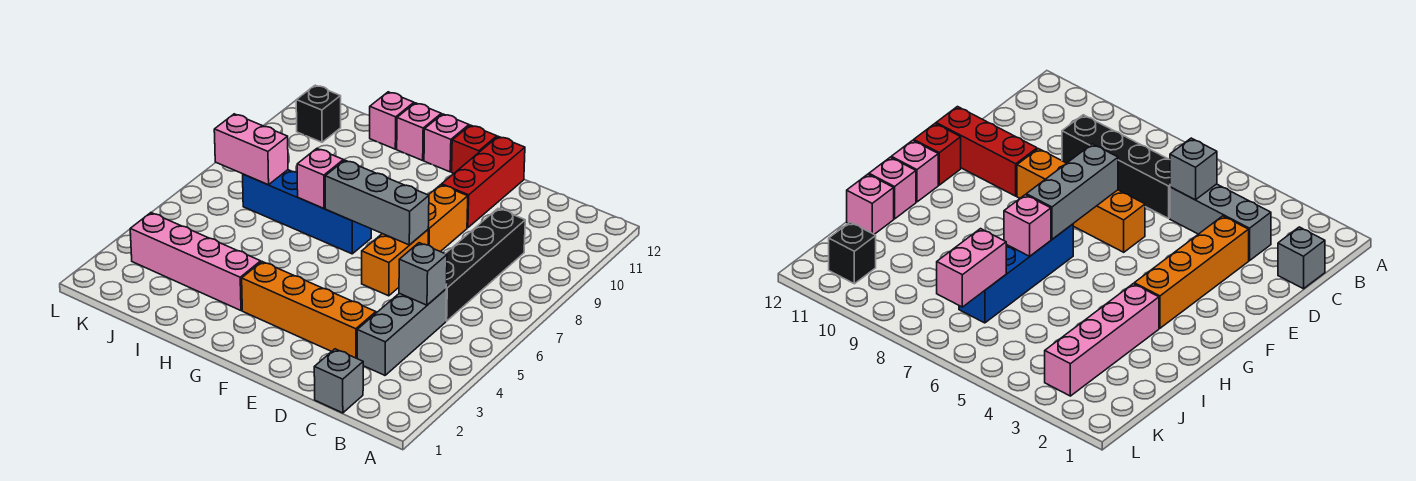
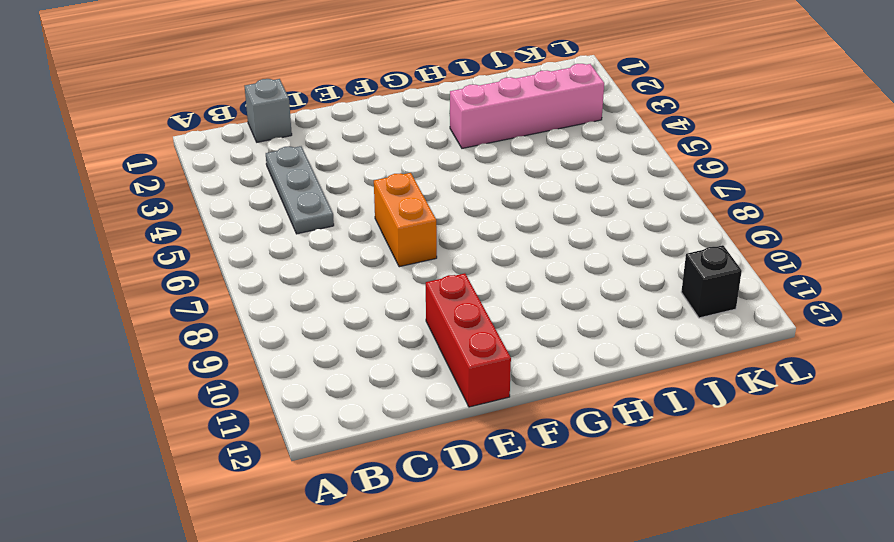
grey 1x3 plate [266,146,334,234] -> grey 1x3 brick [357,289,446,375]
none -> black 1x4 brick [445,209,525,321]
none -> orange 1x4 brick [242,262,376,358]
none -> orange 1x2 brick [428,185,468,252]

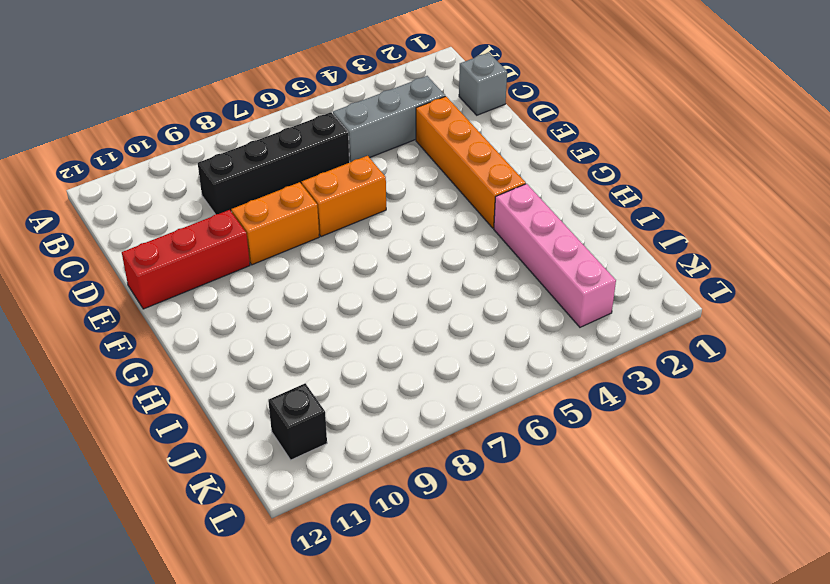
none -> red 1x1 brick [452,125,497,173]
none -> blue 1x4 brick [243,170,371,254]
none -> pink 1x1 brick [424,114,469,172]

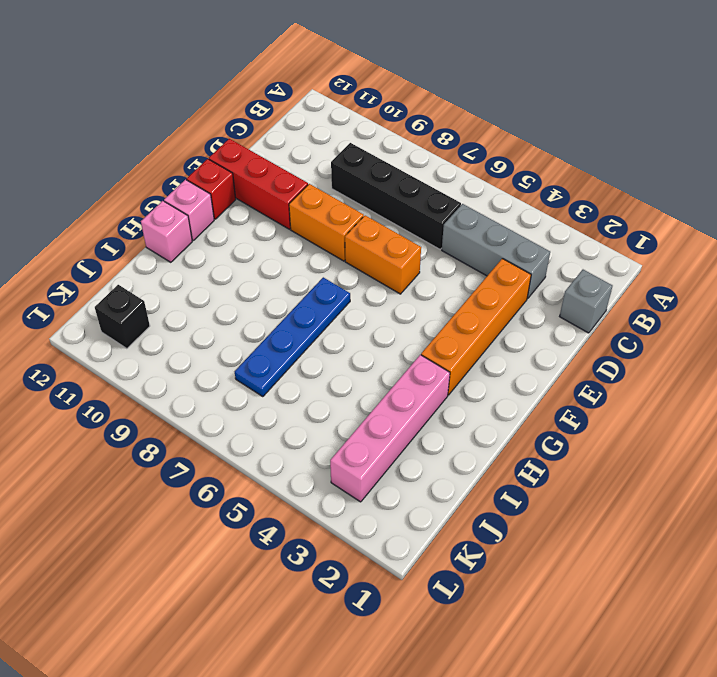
blue 1x4 plate [235,277,350,397] -> blue 1x4 brick [243,170,371,254]
none -> pink 1x1 brick [370,92,414,149]
none -> grey 1x1 brick [399,243,447,305]
none -> grey 1x3 brick [325,160,429,245]

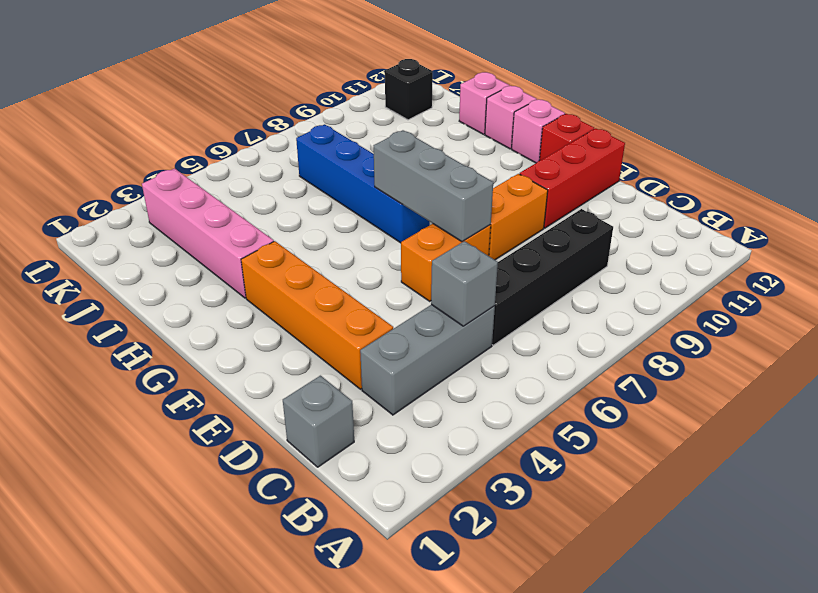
none -> pink 1x1 brick [297,149,343,209]
none -> pink 1x2 brick [214,114,288,185]

